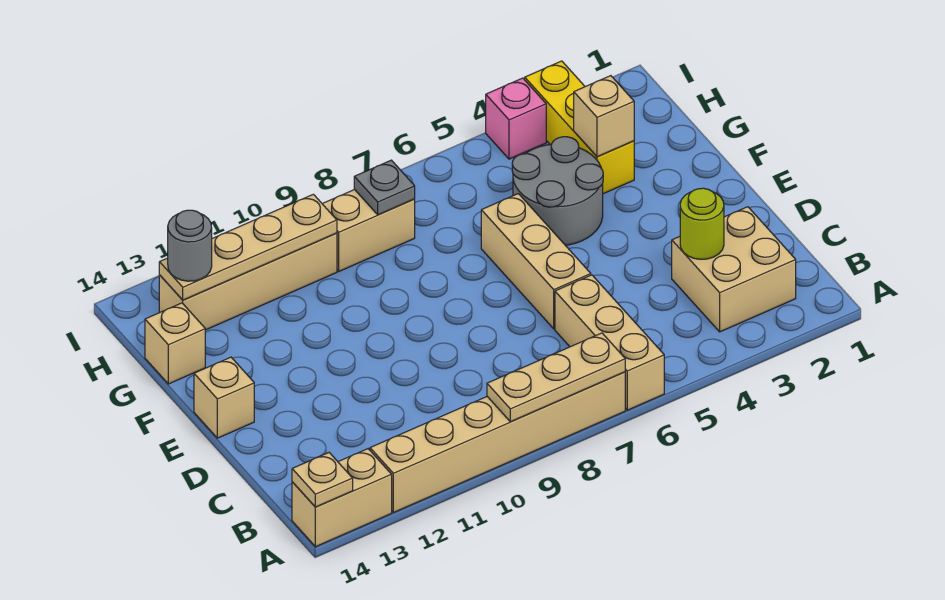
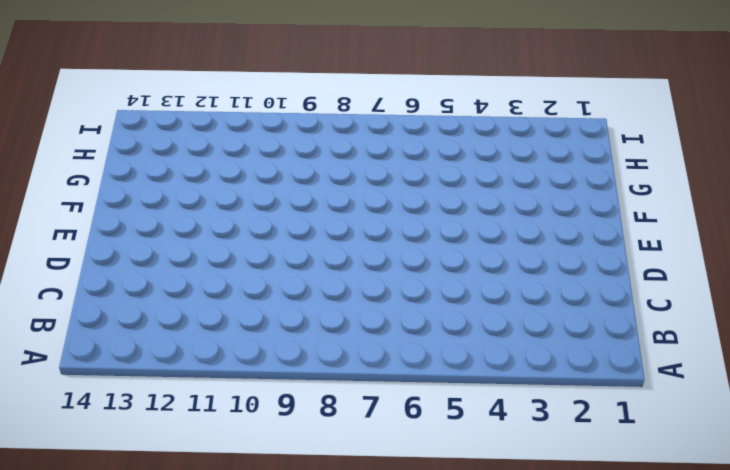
none -> tan 1x3 brick [555,275,664,410]
none -> tan 1x6 brick [370,372,625,513]
none -> tan 1x2 brick [292,449,392,547]

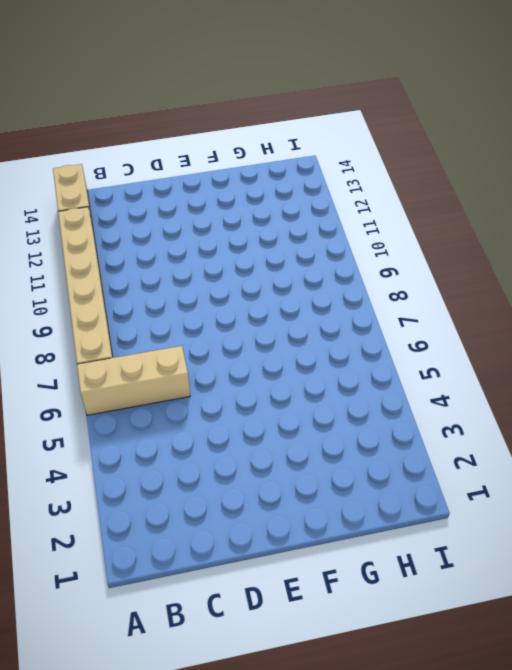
none -> tan 2x2 brick [672,207,796,332]
none -> tan 1x3 brick [481,194,591,329]
none -> tan 1x1 brick [194,357,254,438]

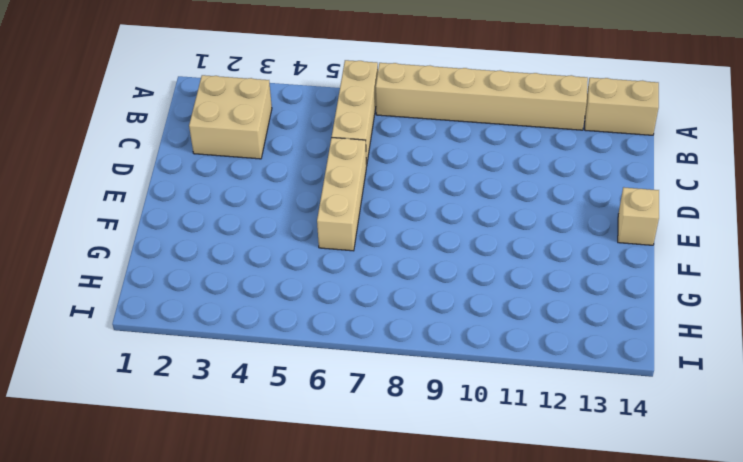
none -> grey 2x2 round brick [512,137,603,245]
none -> yellow 1x3 brick [525,61,634,194]
none -> tan 1x1 brick [145,303,205,384]

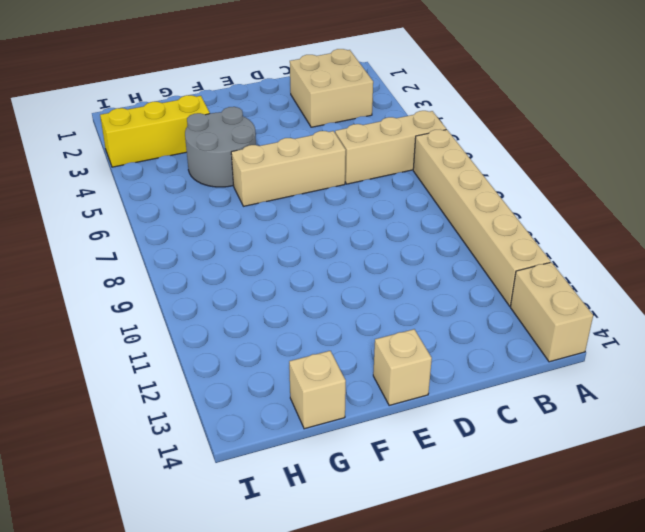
none -> tan 1x2 brick [323,190,415,271]
none -> tan 1x4 brick [159,233,337,330]
none -> pink 1x1 brick [486,78,546,159]

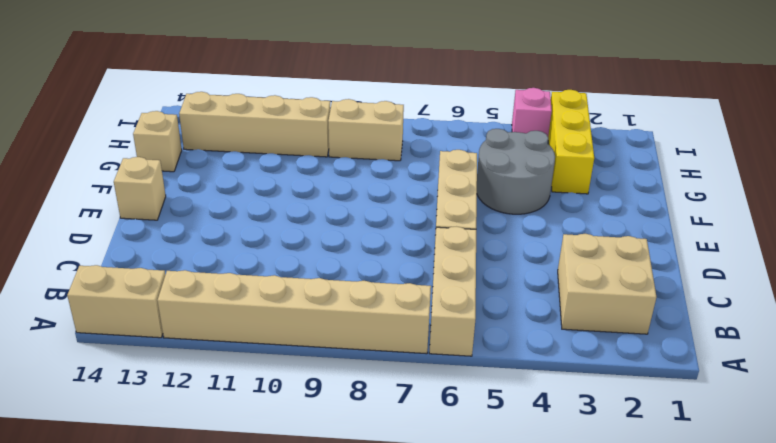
none -> tan 1x3 plate [487,333,625,422]
none -> tan 1x1 plate [292,453,353,507]
none -> lime 1x1 round brick [680,188,724,259]

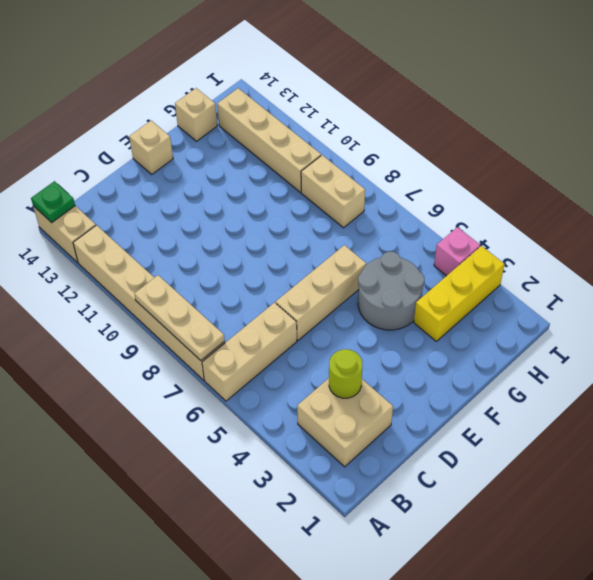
green 1x1 plate [31,181,75,223] -> tan 1x1 plate [292,453,353,507]
none -> tan 1x1 brick [574,76,634,157]
none -> grey 1x1 plate [354,160,415,215]
none -> tan 1x4 plate [159,194,337,300]

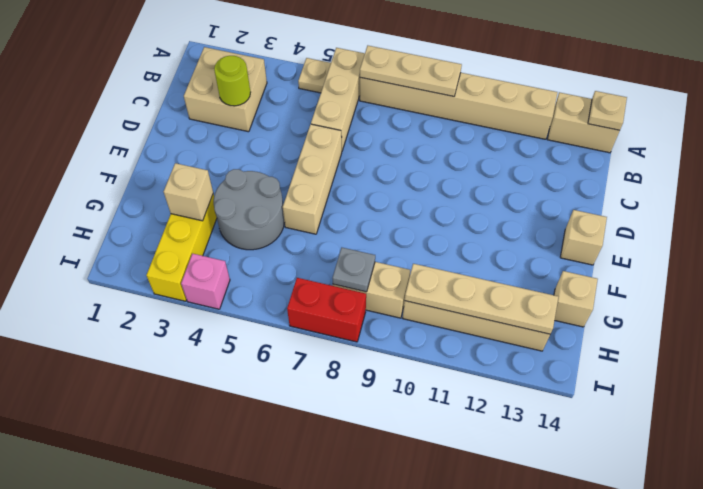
tan 1x1 plate [298,58,331,93] -> none
red 1x2 brick [287,278,366,342] -> none
none -> grey 1x1 round brick [168,210,212,281]

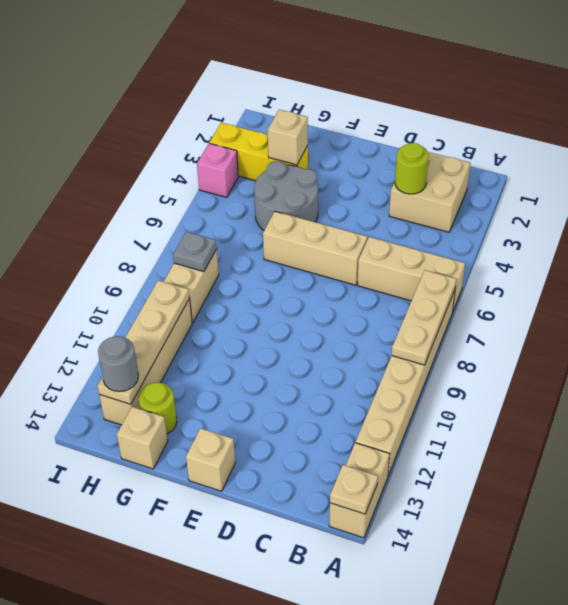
lime 1x1 round brick [139,382,177,434] -> none

